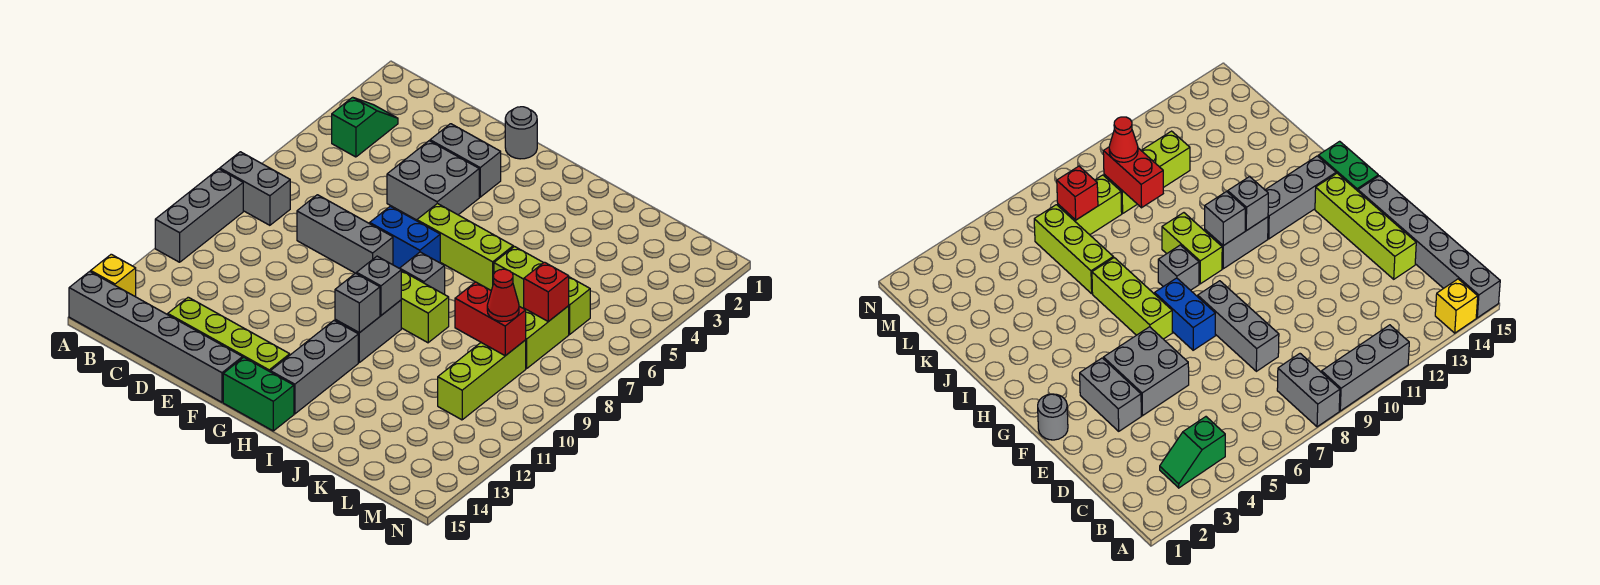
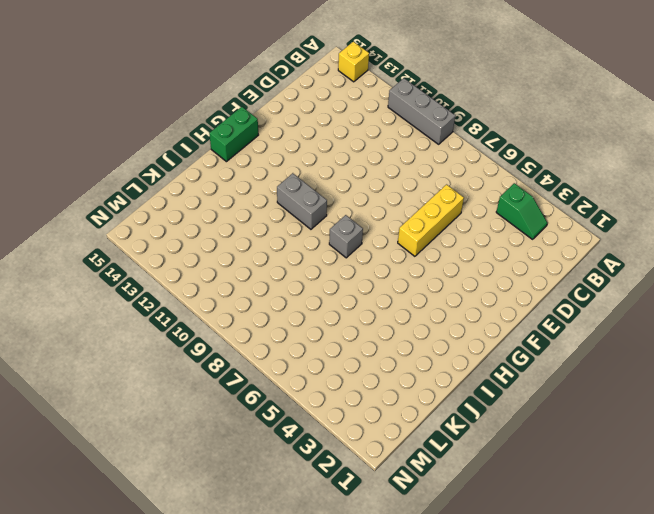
yellow 1x3 brick [398,185,464,256] -> none
none -> grey 1x2 brick [220,152,290,225]
none -> grey 1x6 brick [69,271,243,402]
none -> grey 1x3 brick [297,195,393,274]

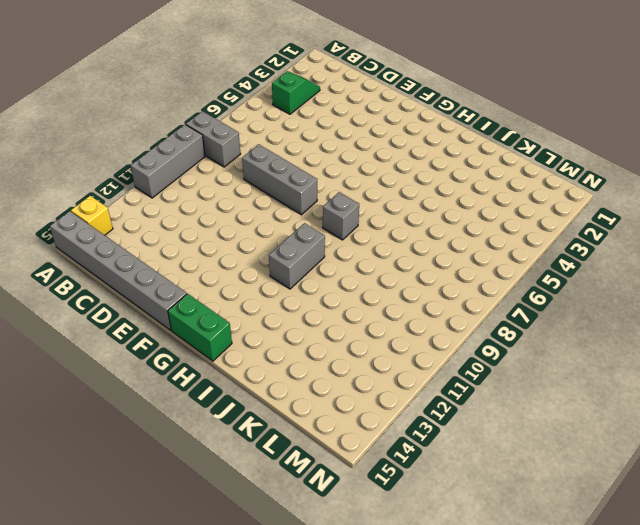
none -> lime 1x4 brick [168,297,290,372]
none -> grey 1x2 brick [430,124,501,197]
none -> grey 2x2 brick [387,141,479,220]

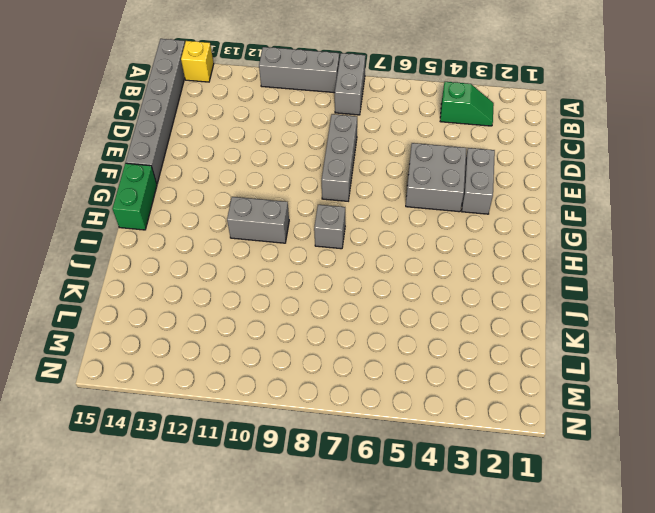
none -> lime 1x4 brick [168,297,290,372]
none -> grey 1x1 round brick [505,107,537,159]
none -> blue 1x2 brick [370,206,440,268]

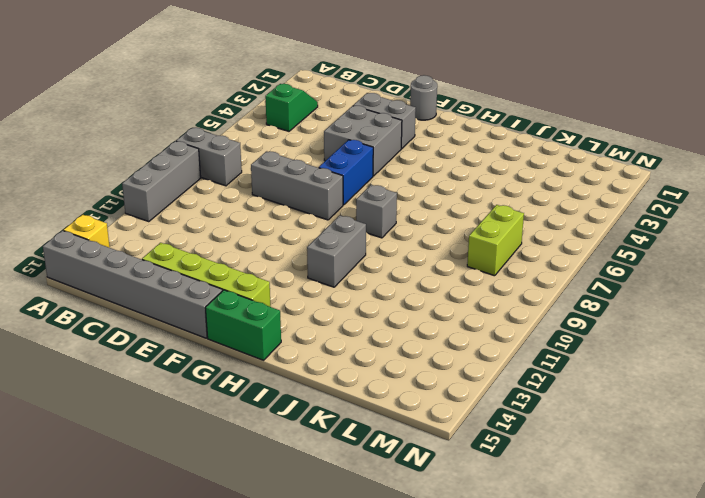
blue 1x2 brick [319,140,373,205] -> blue 1x2 brick turned to [370,206,440,268]
none -> lime 1x3 brick [417,203,513,290]
none -> lime 1x2 brick [401,271,449,343]
none -> grey 1x3 brick [270,321,358,414]

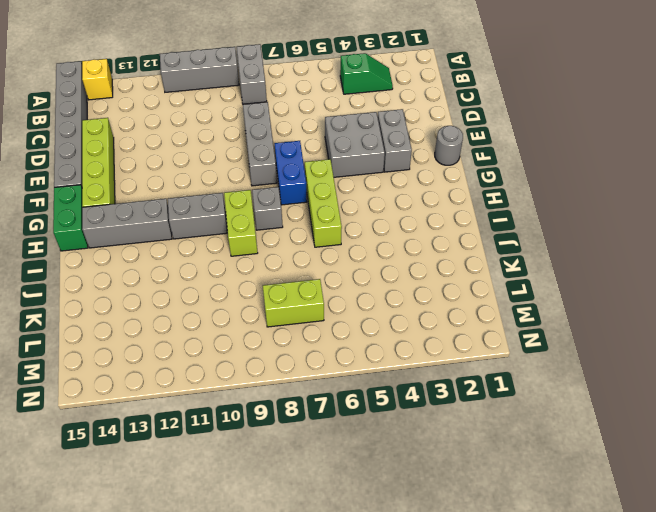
none -> lime 1x3 brick [494,247,590,334]
none -> lime 1x3 brick [438,340,526,420]
none -> grey 1x1 brick [357,256,401,315]

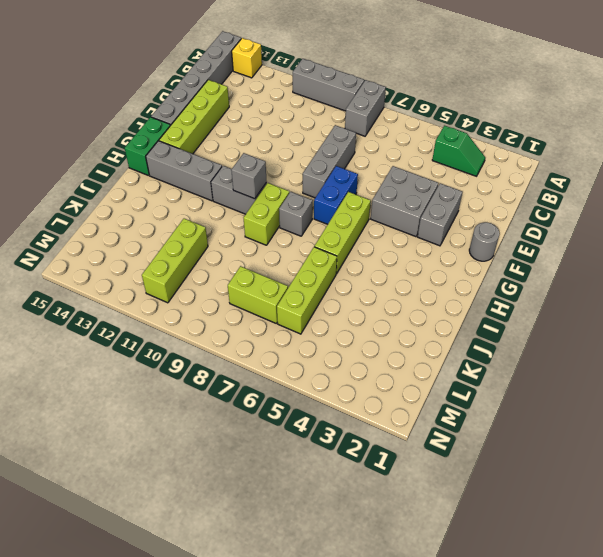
lime 1x3 brick [142,219,208,303] -> lime 1x3 brick turned to [438,340,526,420]
none -> grey 1x1 brick [335,273,380,333]
none -> red 1x2 brick [455,282,526,356]
none -> red 1x1 brick [524,262,569,322]

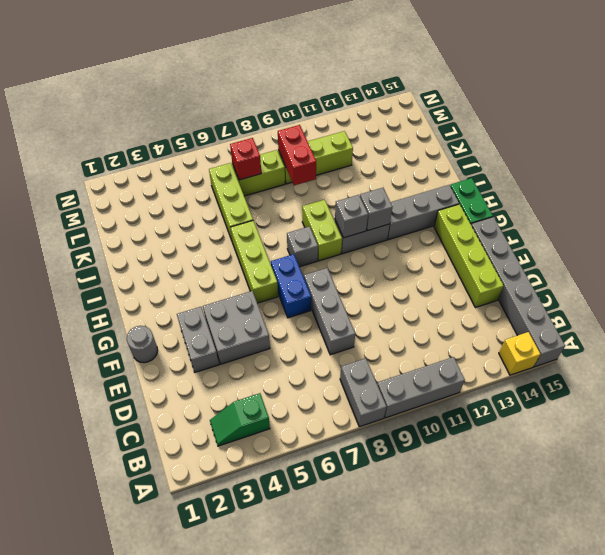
none -> red 1x1 cone [487,269,519,321]

